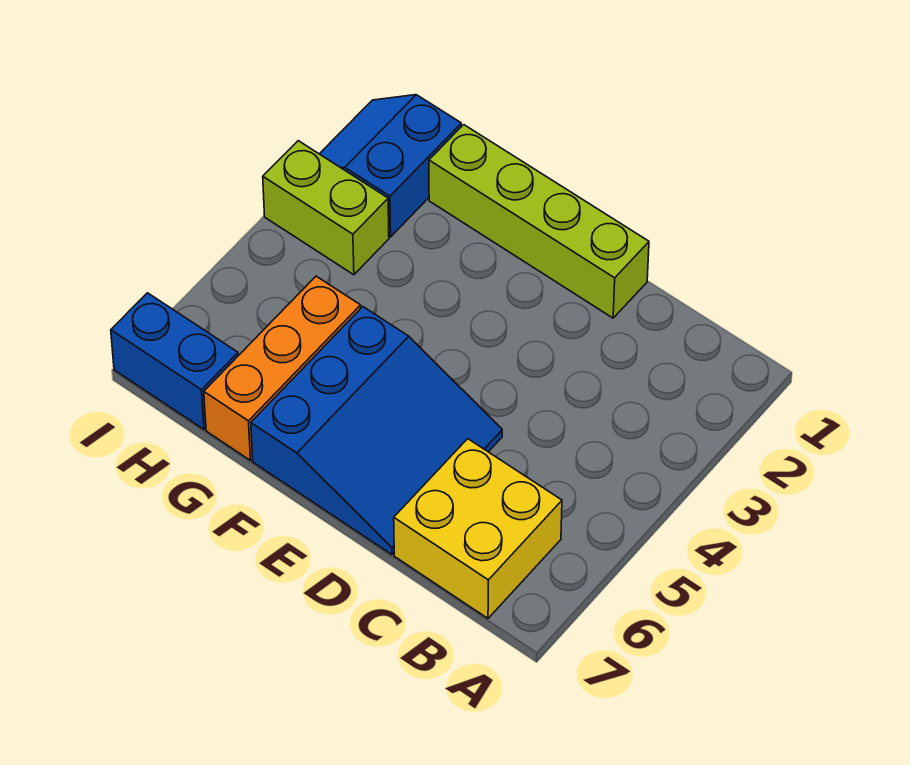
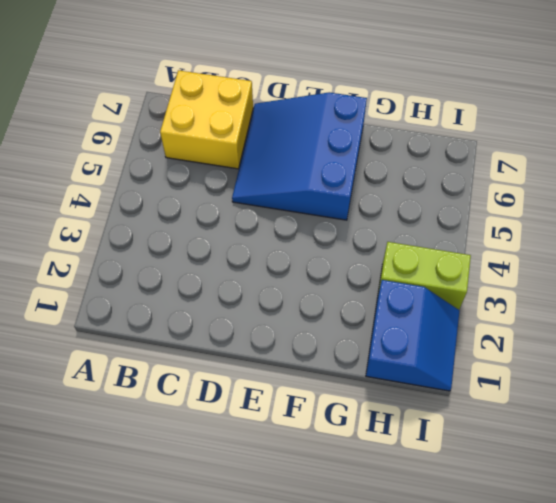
none -> lime 1x4 brick [429,125,649,318]
none -> orange 1x3 brick [204,276,361,460]

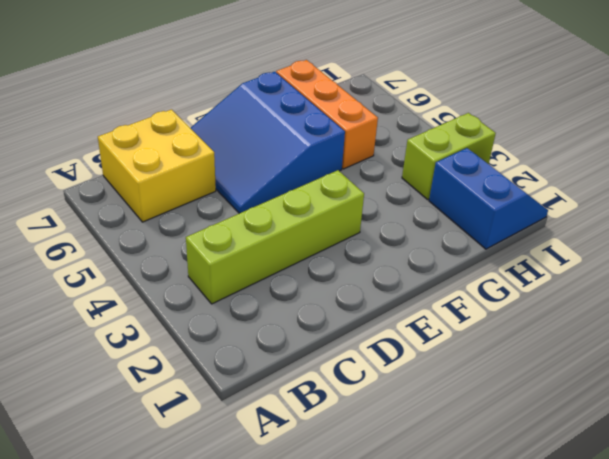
lime 1x4 brick [186,170,364,304] -> lime 1x4 brick moved to [429,125,649,318]
none -> blue 1x2 brick [111,293,238,429]

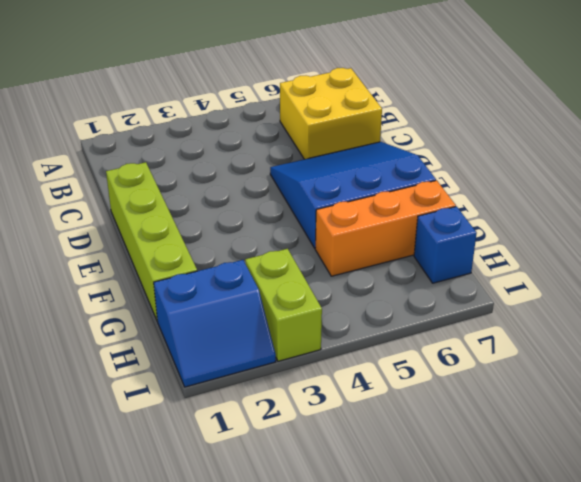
blue 1x1 brick [414,206,477,283] -> blue 1x2 brick [111,293,238,429]

